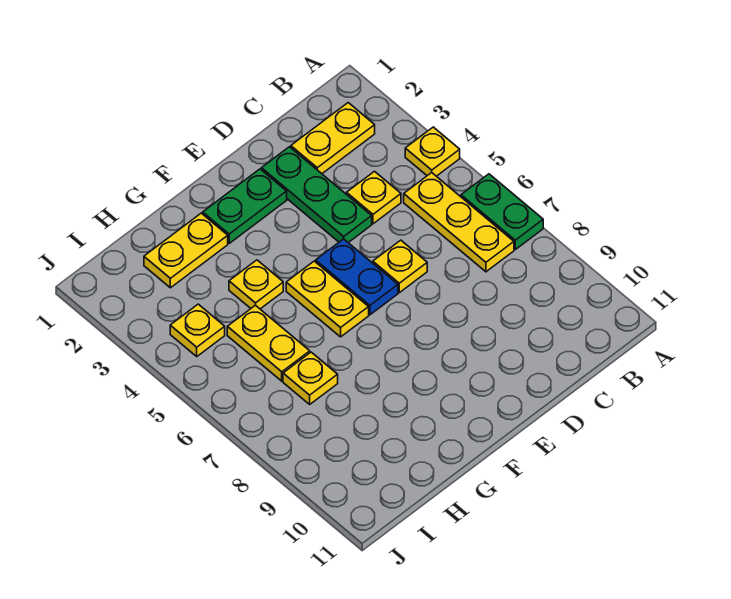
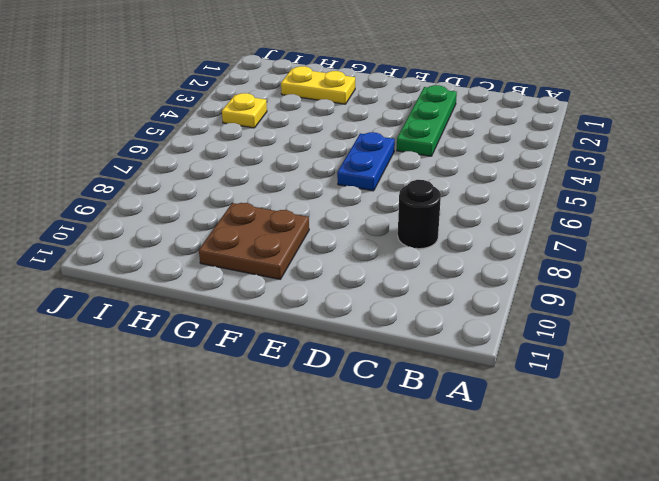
black 1x1 round brick [398,180,441,249] -> none
brown 2x2 plate [199,203,309,279] -> none
none -> yellow 1x1 plate [405,127,460,176]
none -> green 1x2 plate [461,174,543,249]
none -> yellow 1x2 plate [291,103,375,174]

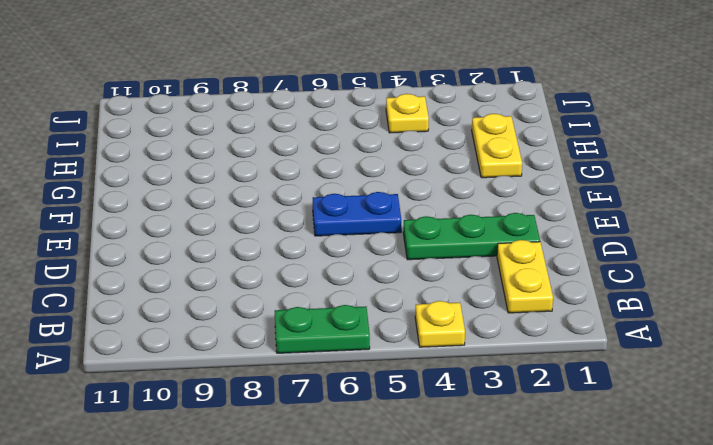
none -> yellow 1x3 plate [404,173,514,272]
none -> yellow 1x1 plate [347,171,401,224]
none -> yellow 1x1 plate [373,240,427,293]

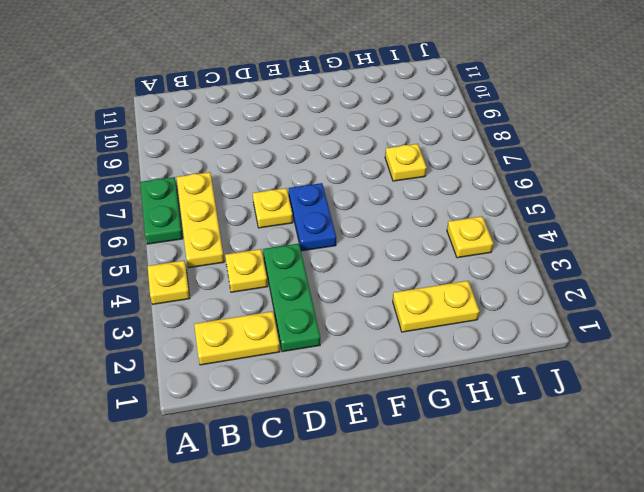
none -> green 1x2 plate [203,169,287,243]
none -> yellow 1x2 plate [286,261,369,337]
none -> yellow 1x1 plate [229,260,283,309]

